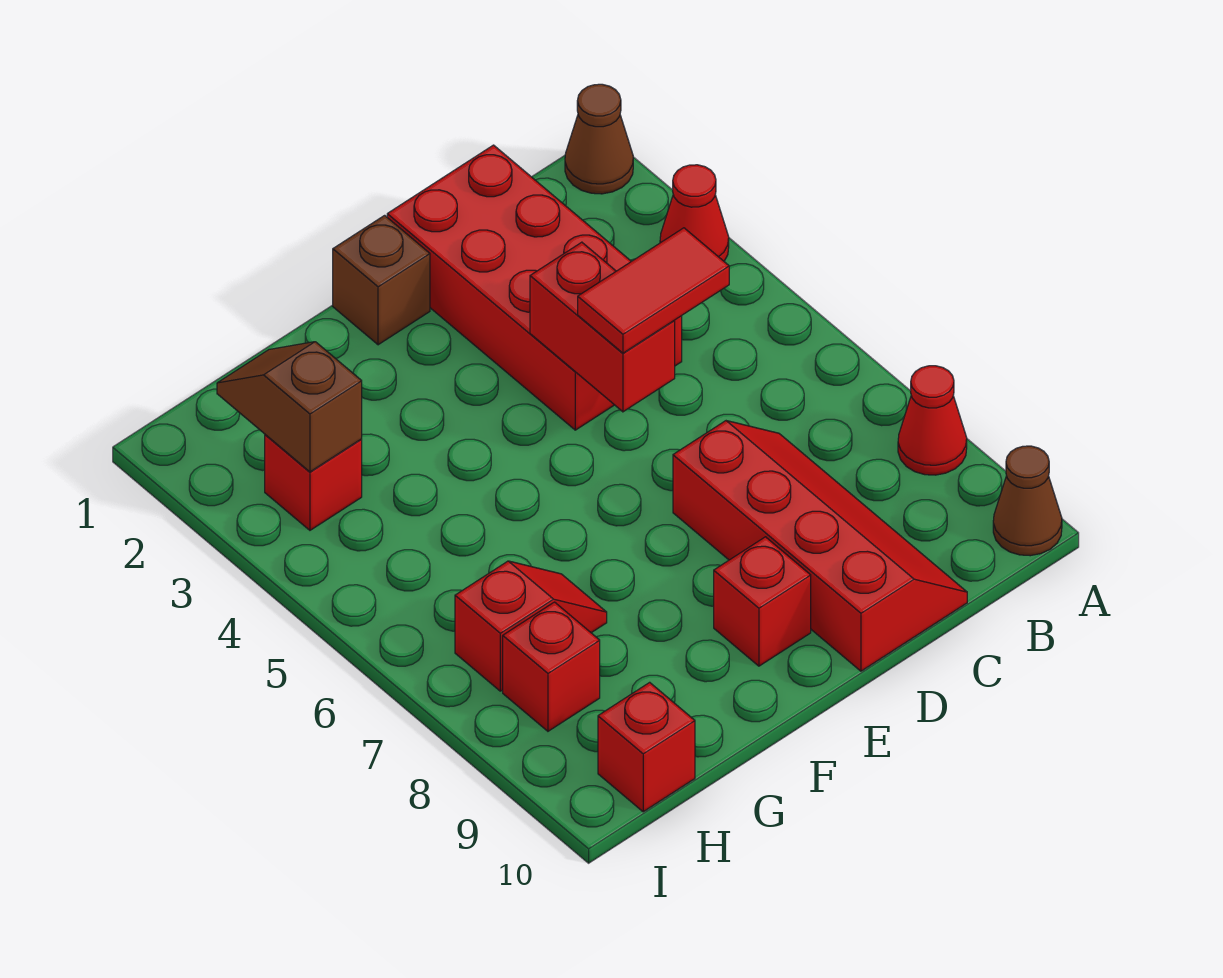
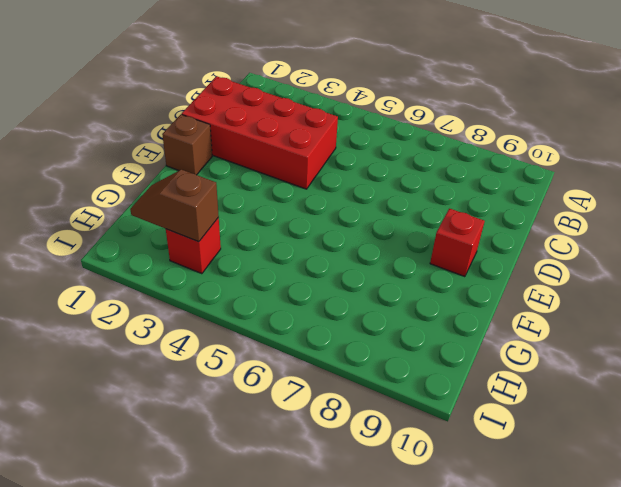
none -> brown 1x1 cone [565,84,633,194]
none -> red 1x1 cone [660,165,729,261]
none -> red 1x1 cone [898,366,967,475]

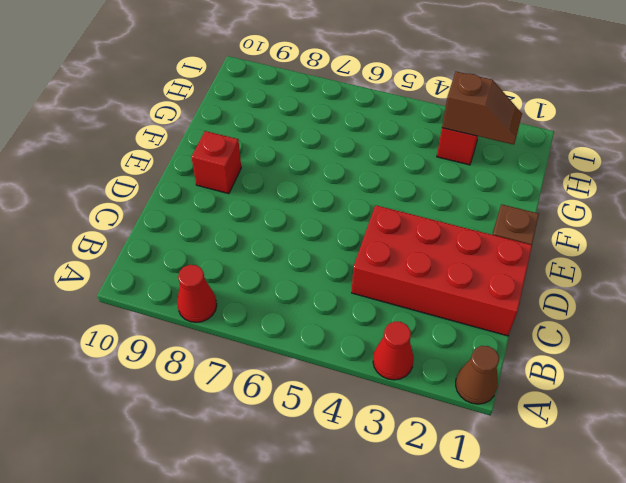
none -> brown 1x1 cone [993,446,1062,556]
none -> red 2x4 slope [673,421,967,671]
none -> red 1x2 slope [455,561,607,691]

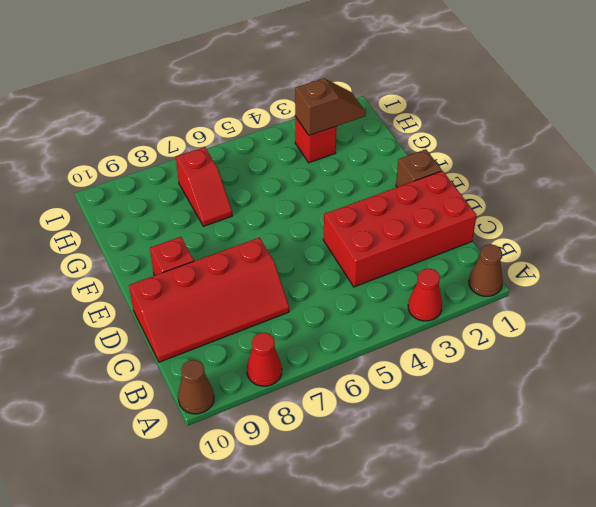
none -> red 1x1 brick [503,602,600,731]
none -> red 1x1 brick [598,682,695,812]
none -> red 1x2 brick [530,242,675,412]

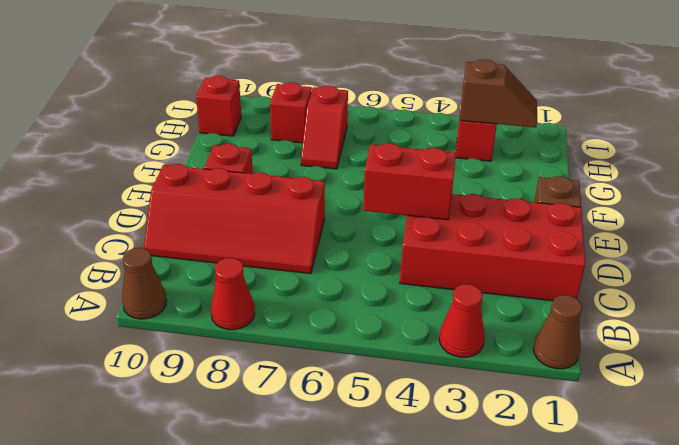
none -> red 1x2 tile [578,228,729,353]

